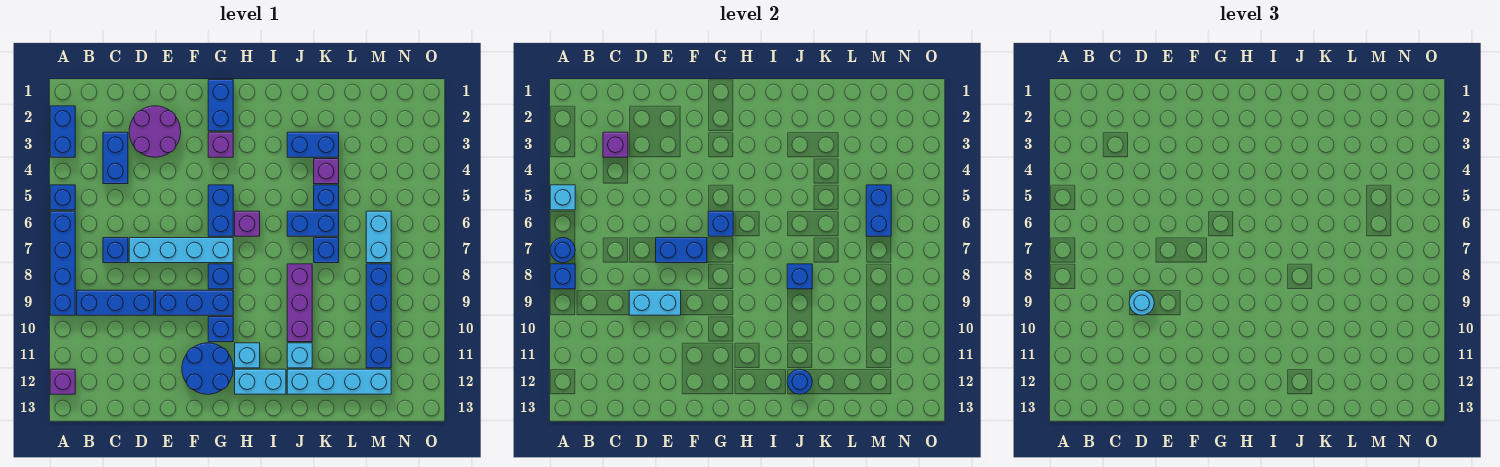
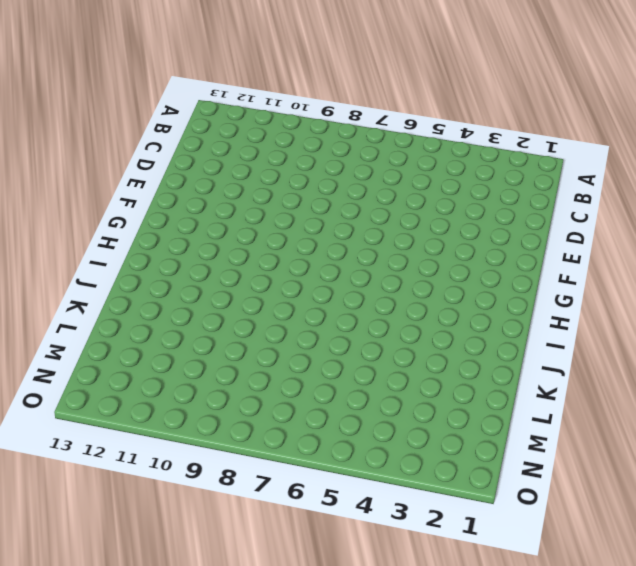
none -> blue 1x2 brick [50,106,75,157]
none -> blue 1x1 brick [50,185,75,210]
none -> blue 1x4 brick [50,211,75,315]
none -> purple 1x1 brick [50,369,75,394]

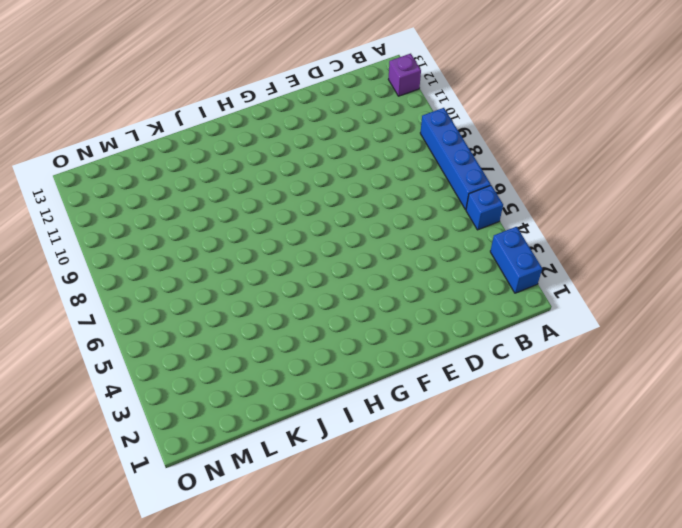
none -> blue 1x3 brick [77,290,154,315]
none -> blue 1x2 brick [103,132,128,184]
none -> blue 1x1 brick [103,238,128,263]
none -> purple 2x2 round brick [129,106,181,157]

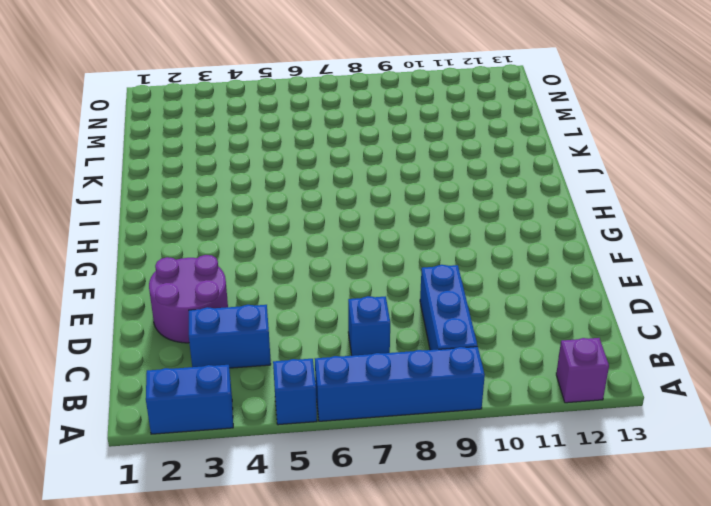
none -> cyan 1x4 brick [129,238,233,263]
none -> blue 1x3 brick [156,290,233,315]
none -> blue 2x2 round brick [182,343,233,394]
none -> blue 1x2 brick [208,80,233,131]

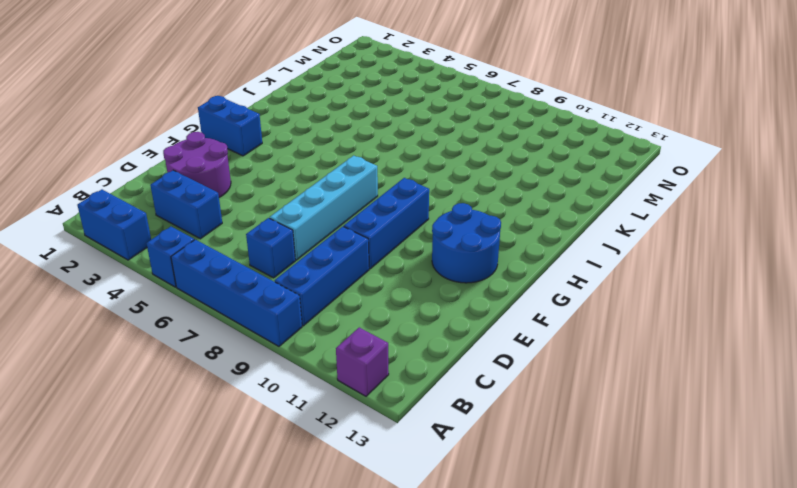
none -> purple 1x1 brick [208,132,233,157]
none -> blue 1x2 brick [208,185,233,236]
none -> blue 1x1 brick [208,264,233,289]
none -> blue 1x1 brick [208,317,233,342]

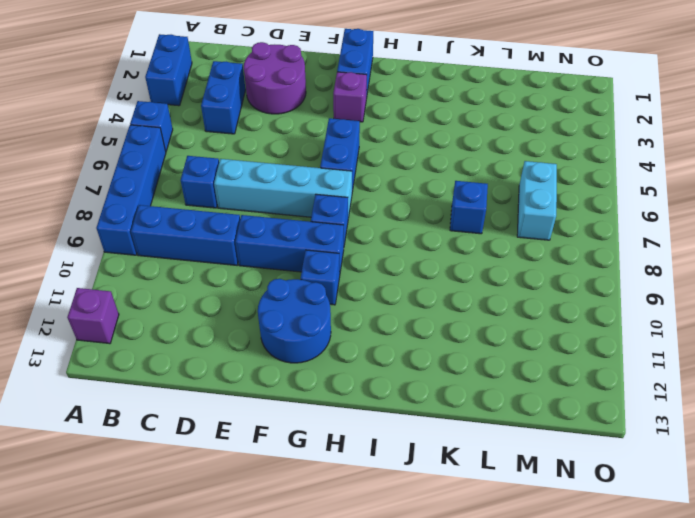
none -> purple 1x1 brick [235,211,260,236]
none -> cyan 1x1 brick [235,343,260,368]
none -> cyan 1x2 brick [235,369,286,394]
none -> blue 1x2 brick [287,132,339,157]

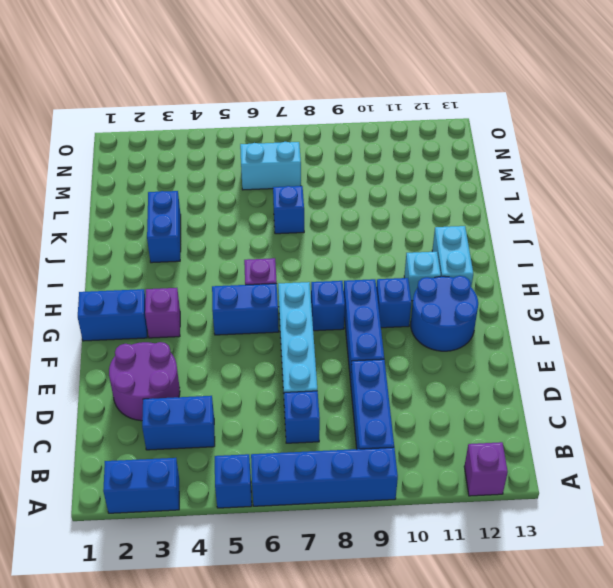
none -> blue 1x2 brick [287,211,339,236]
none -> purple 1x3 brick [287,264,312,342]
none -> cyan 1x1 brick [287,343,312,368]
none -> cyan 1x4 brick [287,369,391,394]

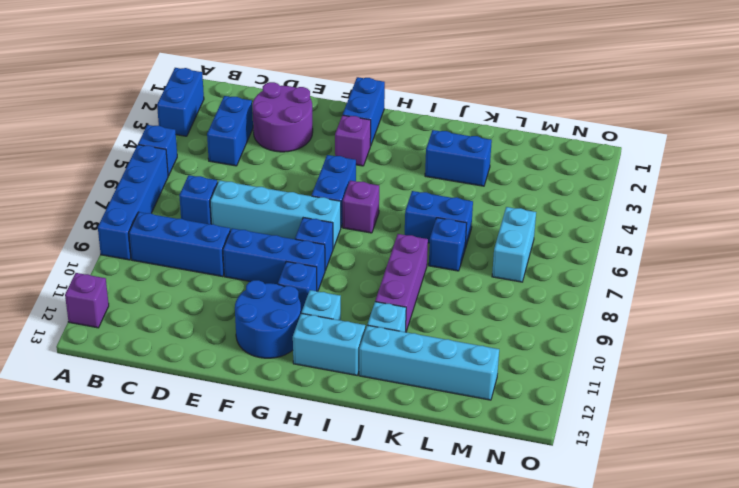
none -> purple 1x1 brick [314,159,339,184]
none -> blue 1x1 brick [314,185,339,210]
none -> blue 1x4 brick [366,264,391,368]
none -> cyan 1x1 brick [550,185,575,210]

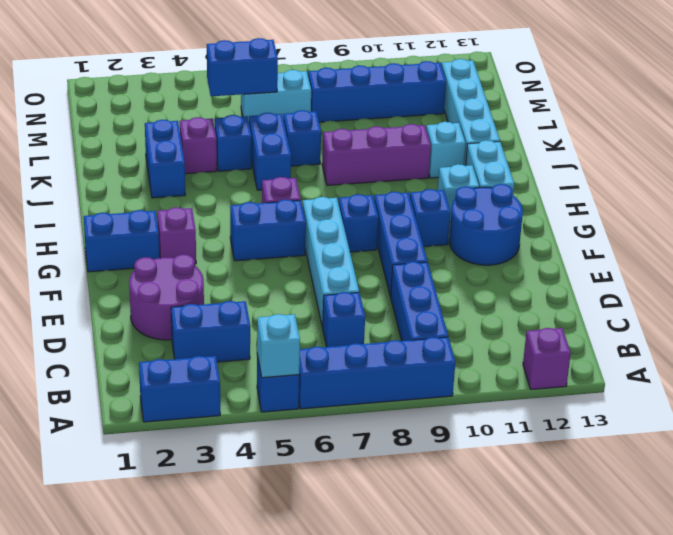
none -> blue 1x1 round brick [550,238,575,263]
none -> blue 1x1 brick [550,264,575,289]
none -> purple 1x1 brick [603,132,628,157]
none -> cyan 1x2 brick [629,290,681,315]

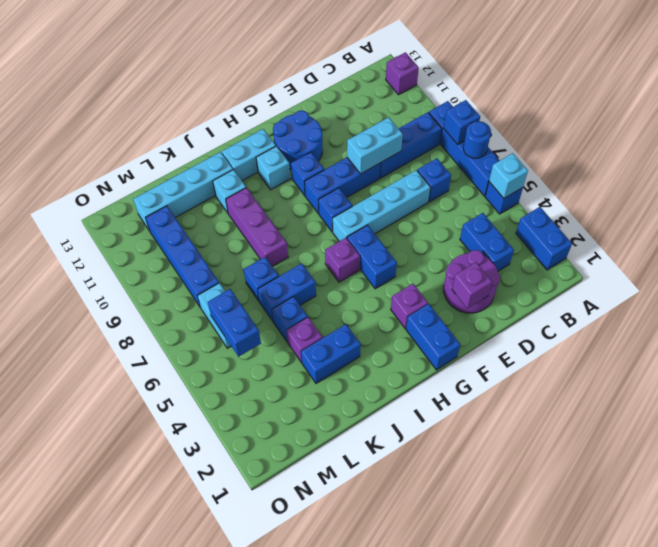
purple 1x1 brick [452,262,492,308] -> purple 1x1 brick moved to [603,132,628,157]
none -> blue 1x2 brick [656,238,707,263]
none -> blue 1x1 brick [708,211,733,236]
none -> blue 1x1 brick [787,264,812,289]
none -> blue 1x1 round brick [787,369,812,394]

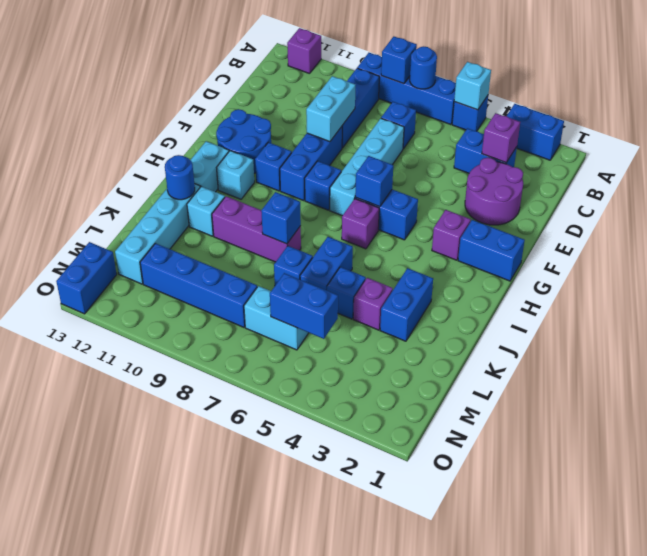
blue 1x2 brick [56,242,117,314] -> blue 1x2 brick moved to [656,238,707,263]
none -> cyan 1x1 round brick [1129,290,1154,315]

